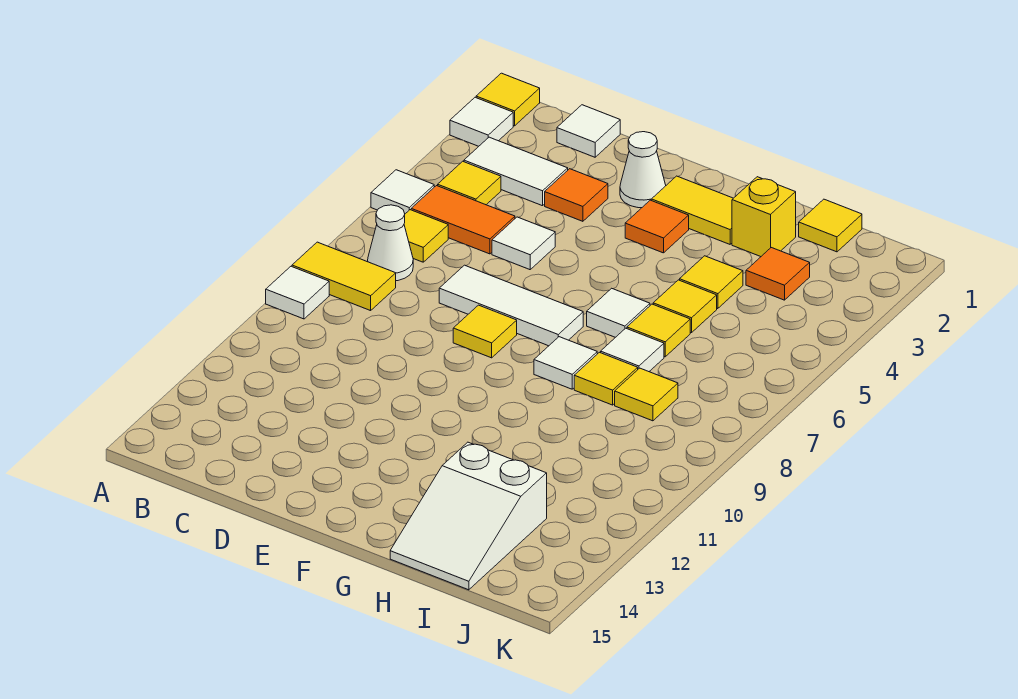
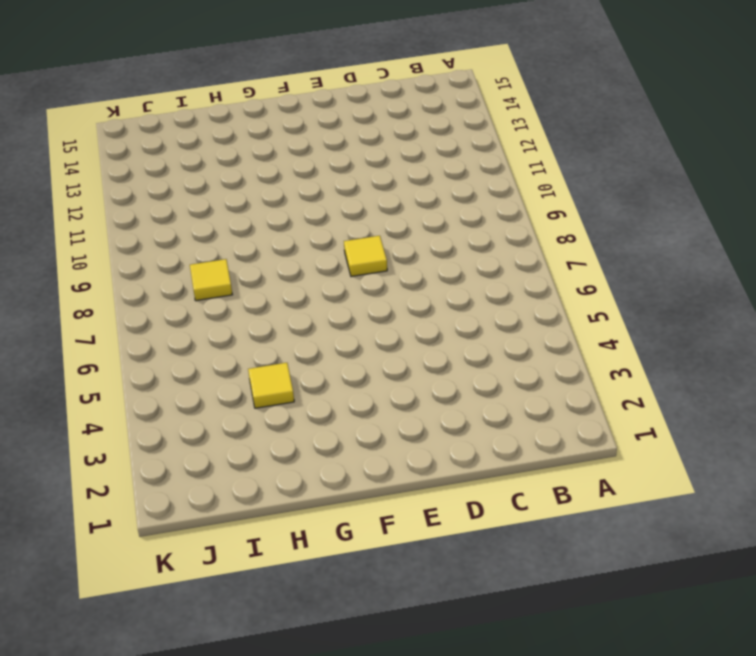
none -> yellow 1x1 tile [476,73,540,126]
none -> white 1x1 tile [450,97,513,146]
none -> white 1x1 tile [371,170,434,214]
none -> yellow 1x2 tile [292,242,396,311]

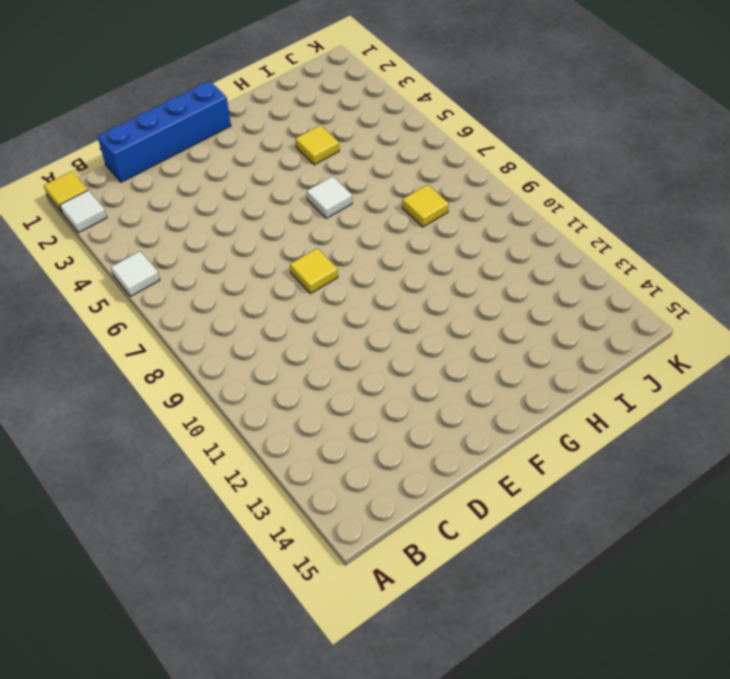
blue 1x4 brick [97,81,231,182] -> white 1x1 tile [557,105,620,157]
none -> yellow 1x2 tile [292,242,396,311]
none -> white 1x1 tile [266,266,329,319]
none -> white 1x2 tile [464,137,568,206]
none -> yellow 1x1 tile [438,161,501,205]

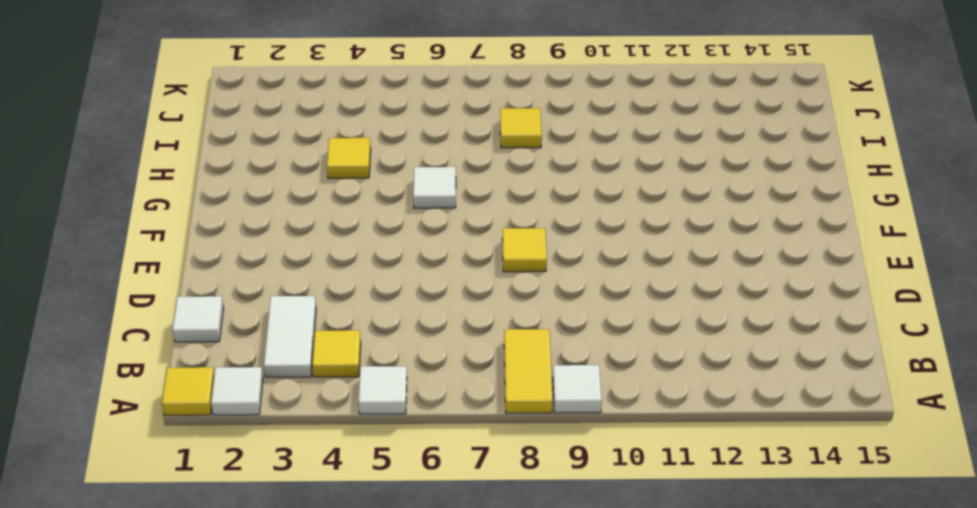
none -> orange 1x2 tile [411,186,515,254]
none -> yellow 1x1 tile [404,210,448,262]
none -> white 1x1 cone [368,205,413,281]
none -> orange 1x1 tile [545,169,608,221]

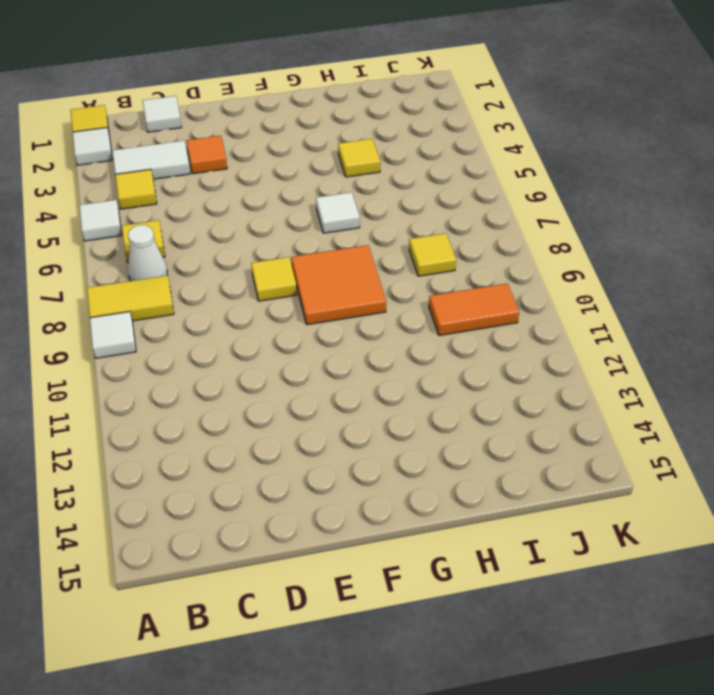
orange 2x2 tile [291,245,386,325] -> white 1x1 tile [534,337,597,389]
orange 1x2 tile [429,283,519,336] -> orange 1x2 tile moved to [411,186,515,254]
none -> white 1x1 tile [492,217,555,270]
none -> white 1x3 tile [439,265,583,346]
none -> white 1x1 cone [620,132,666,208]
none -> yellow 1x2 tile [651,176,733,244]

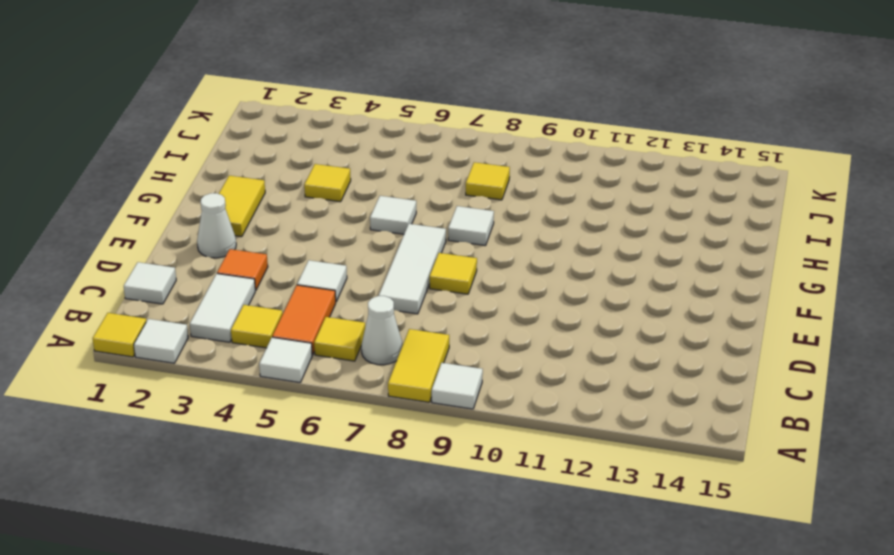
none -> orange 1x1 tile [625,200,689,253]
none -> yellow 1x1 brick [732,177,796,257]
none -> yellow 1x1 tile [653,280,717,333]
none -> yellow 1x1 tile [627,304,690,357]

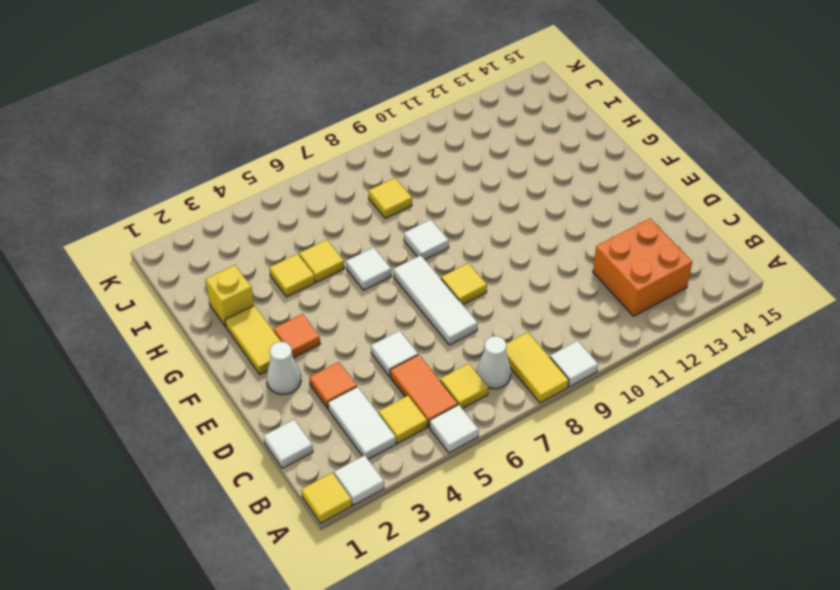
orange 2x2 brick [593,219,692,316] -> none
none -> yellow 1x1 tile [627,304,690,357]
none -> white 1x1 tile [601,328,664,372]
none -> yellow 1x1 tile [574,352,638,405]
none -> white 2x3 slope [390,442,547,590]

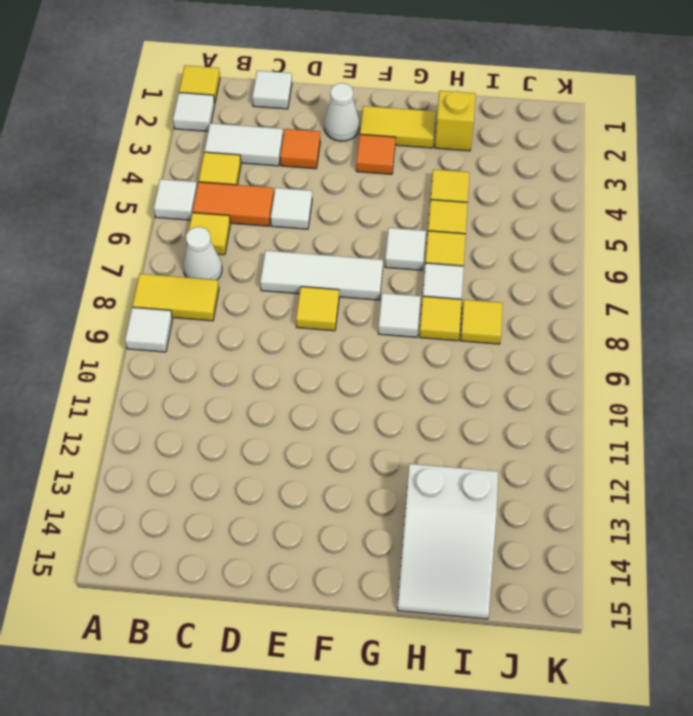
none -> yellow 1x1 tile [799,199,862,252]
none -> orange 1x1 tile [746,248,810,300]

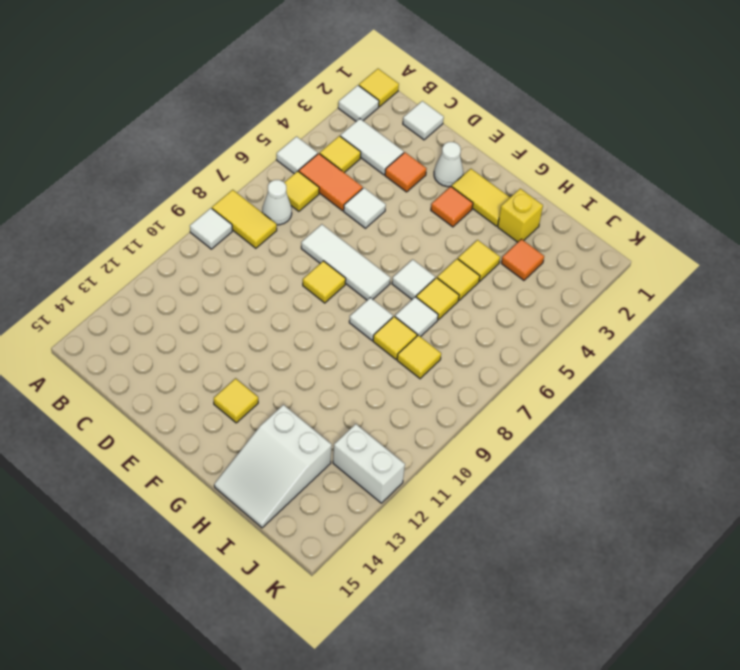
yellow 1x1 tile [214,379,258,423] -> yellow 1x1 tile moved to [799,199,862,252]
white 1x2 brick [333,424,405,503] -> none

